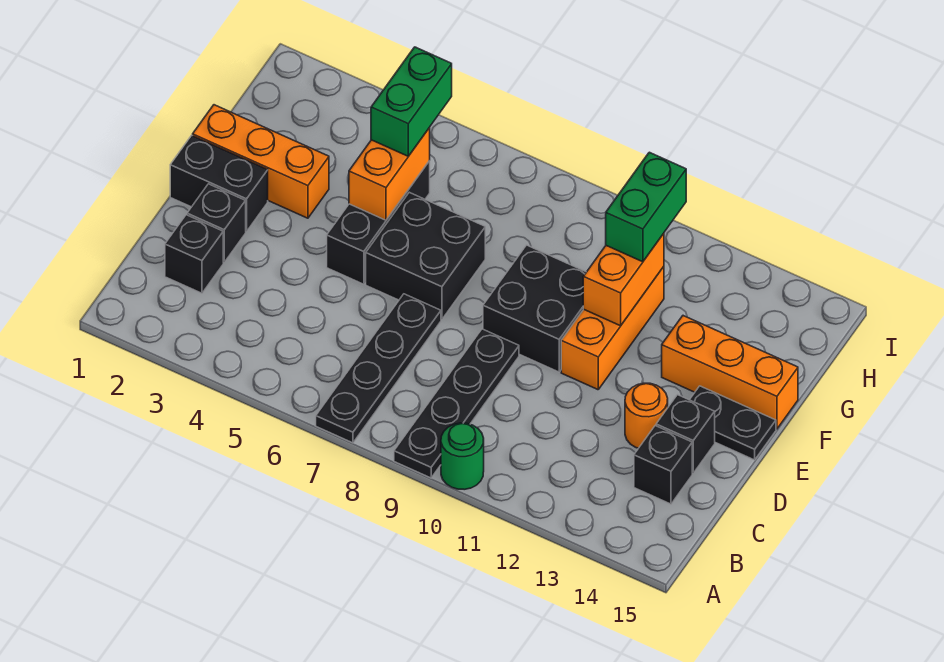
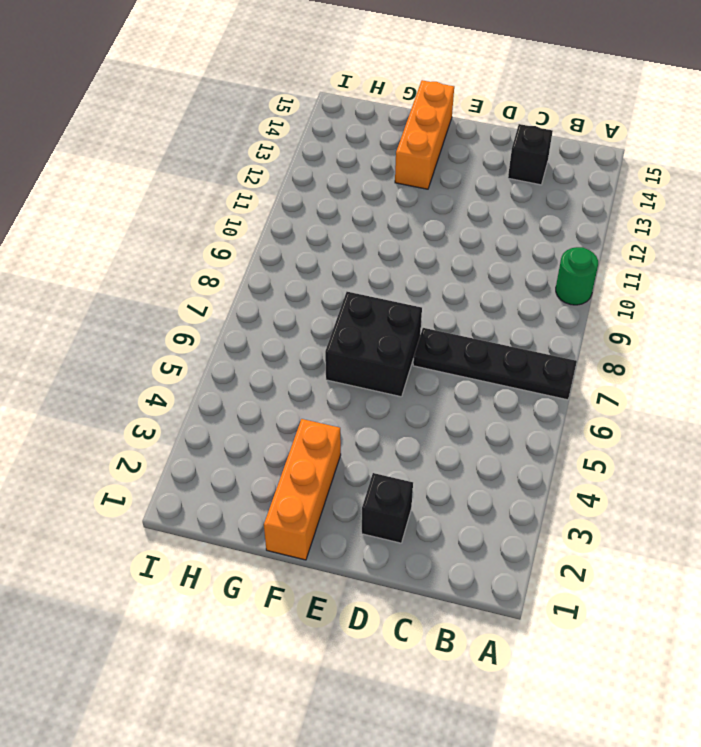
none -> black 1x4 plate [394,329,519,478]
none -> black 1x1 brick [165,215,223,293]
none -> orange 1x1 round brick [625,383,668,448]

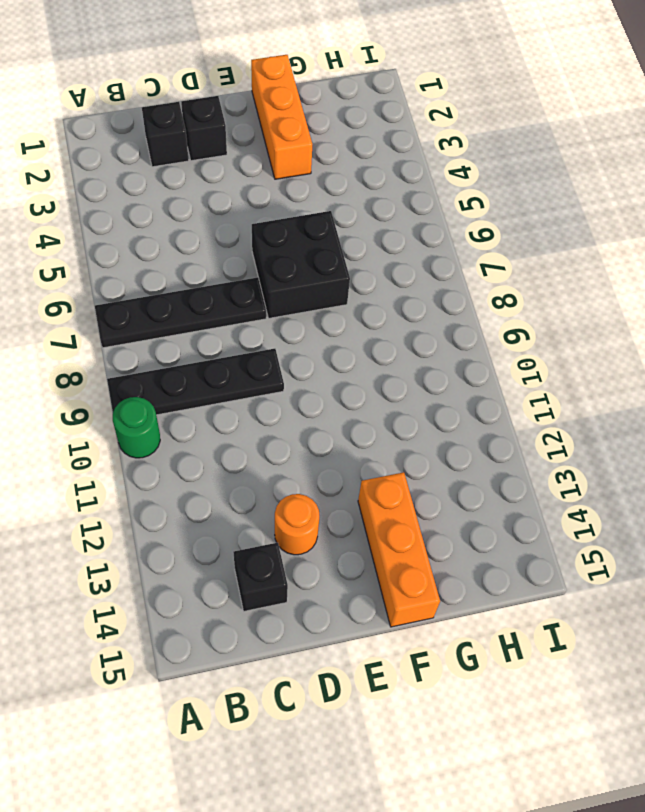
none -> black 1x1 brick [656,395,715,473]
none -> black 1x2 brick [170,135,268,232]
none -> black 1x3 brick [327,161,430,284]

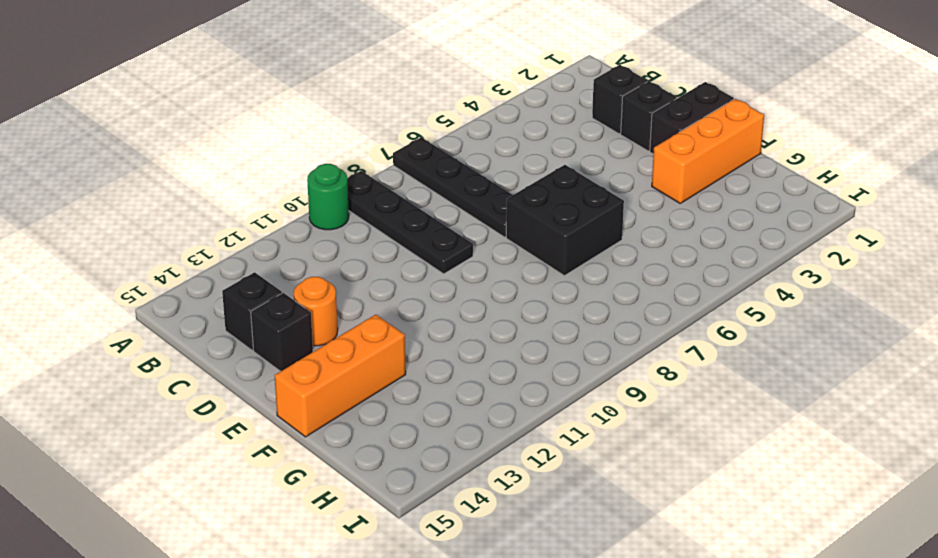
none -> black 1x3 brick [327,161,430,284]
none -> black 2x2 brick [483,245,586,372]
none -> orange 1x3 brick [561,267,664,390]

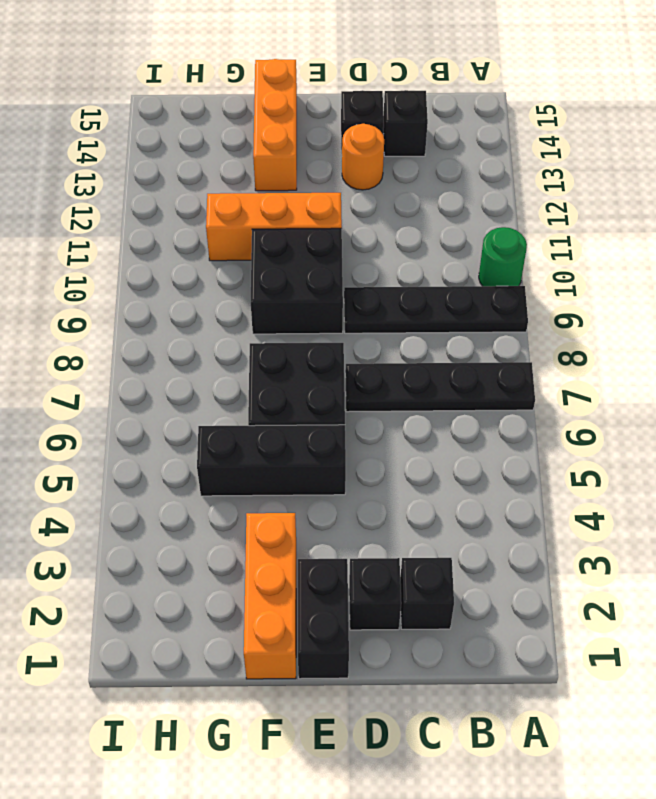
none -> black 1x2 plate [690,386,776,460]
none -> orange 1x2 brick [349,128,430,220]
none -> orange 1x2 brick [583,233,664,326]

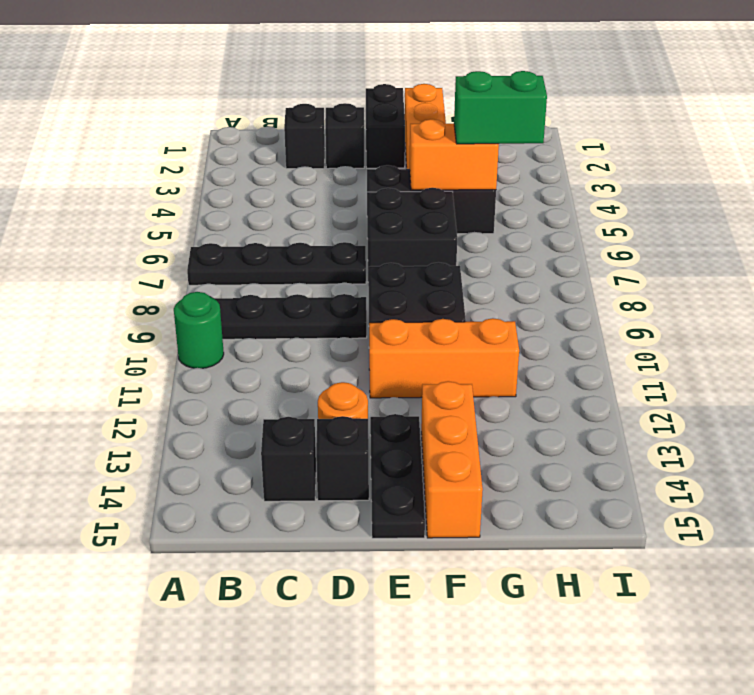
black 1x3 plate [370,414,425,538] -> black 1x2 plate [690,386,776,460]
none -> orange 1x2 brick [583,233,664,326]
none -> green 1x2 brick [606,152,686,262]

